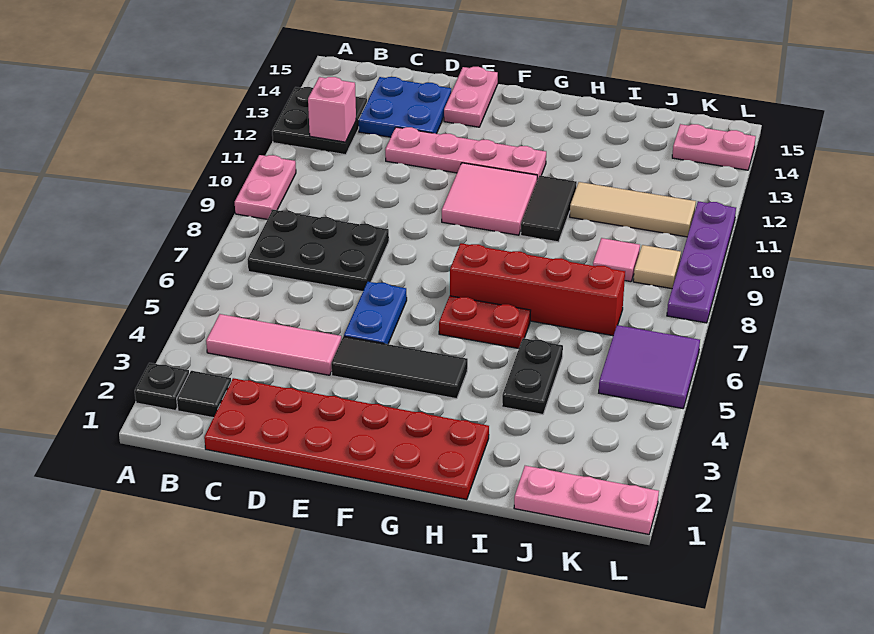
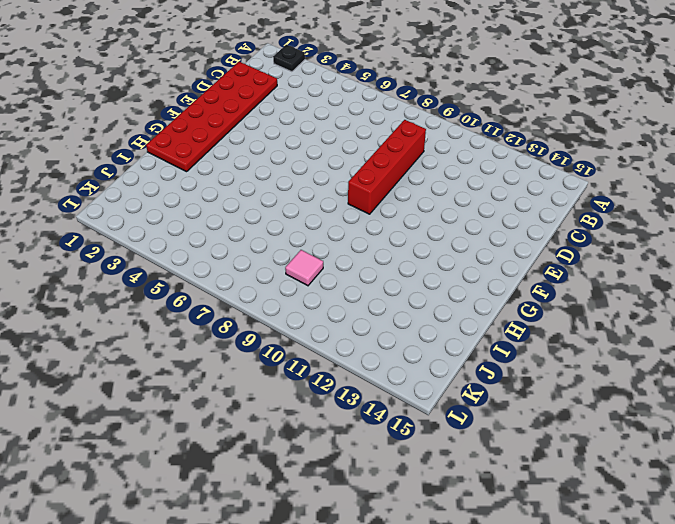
red 1x4 brick [348,120,426,214] -> red 1x4 brick moved to [450,243,625,336]
none -> pink 1x2 plate [235,155,296,219]
none -> black 2x2 plate [272,87,367,155]
none -> black 1x1 tile [177,371,231,418]

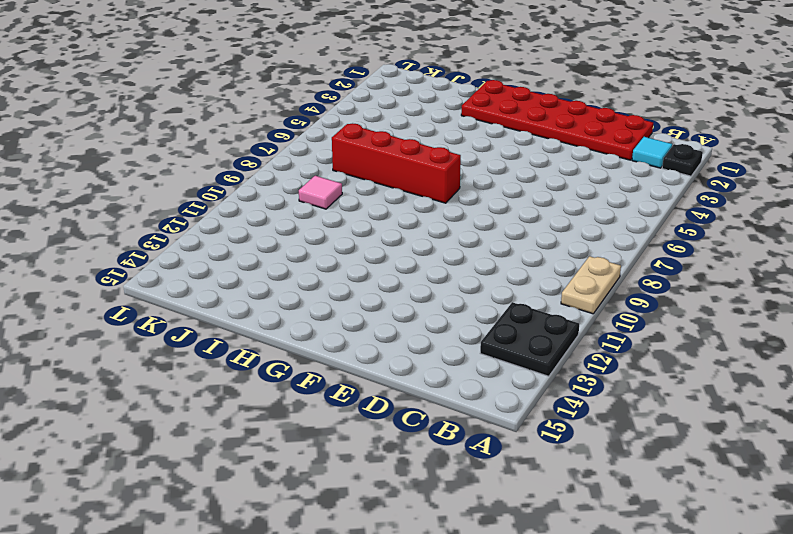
tan 1x2 plate [561,256,621,314] -> pink 1x2 plate [235,155,296,219]
cyan 1x1 tile [632,137,672,168] -> black 1x1 tile [177,371,231,418]
none -> pink 1x3 tile [206,314,341,375]
none -> black 2x3 plate [247,210,389,292]
none -> blue 2x2 plate [359,77,451,137]

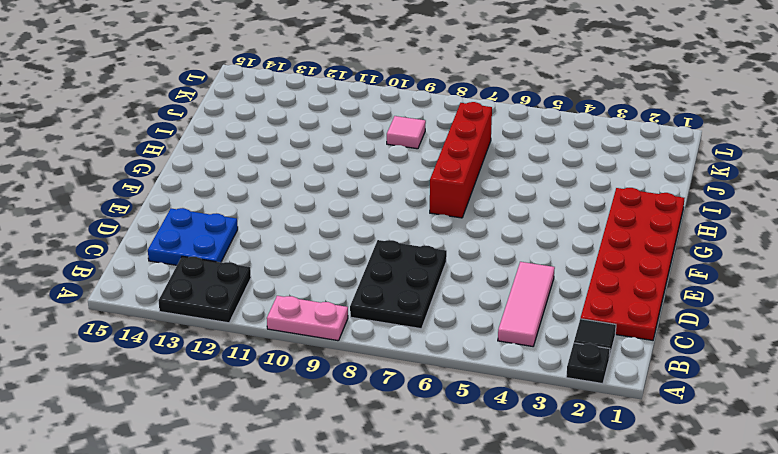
none -> pink 1x4 plate [385,127,546,180]
none -> black 1x3 tile [331,336,468,399]
none -> blue 1x2 plate [344,282,407,344]

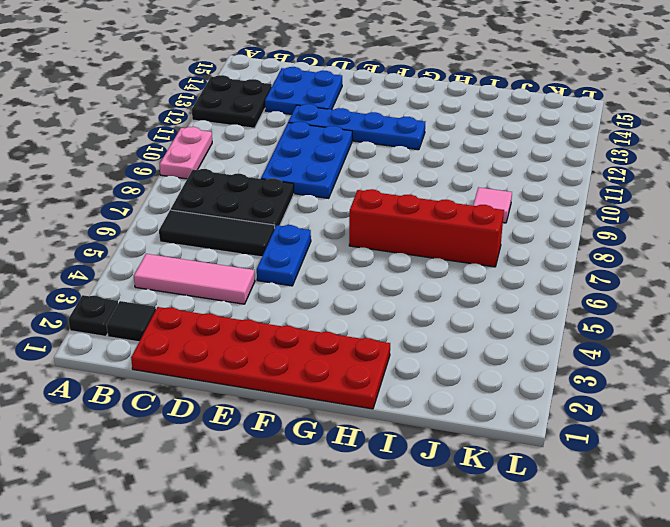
black 1x3 tile [159,210,275,257] -> black 1x3 tile moved to [331,336,468,399]
blue 2x3 plate [261,122,352,198] -> none
blue 1x4 plate [288,104,425,150] -> pink 1x4 plate [385,127,546,180]
none -> pink 1x2 plate [444,67,498,127]
none -> pink 2x2 tile [442,163,537,235]
none -> red 1x2 plate [439,296,531,348]

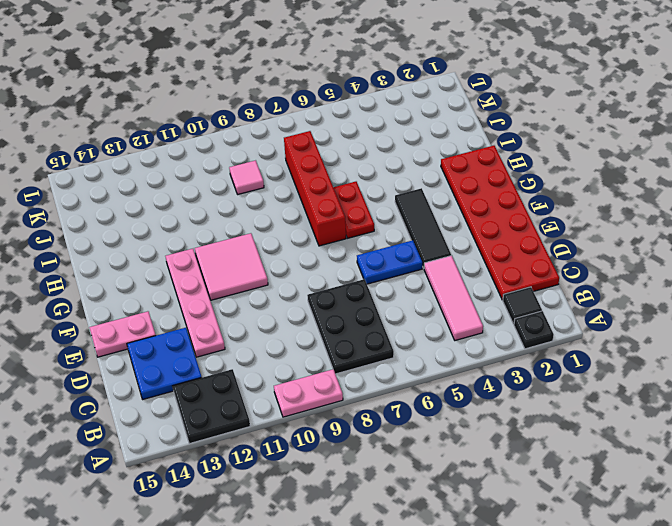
none -> black 1x2 tile [521,176,577,242]
none -> black 1x2 plate [502,338,563,414]
none -> tan 1x3 tile [570,182,696,237]

